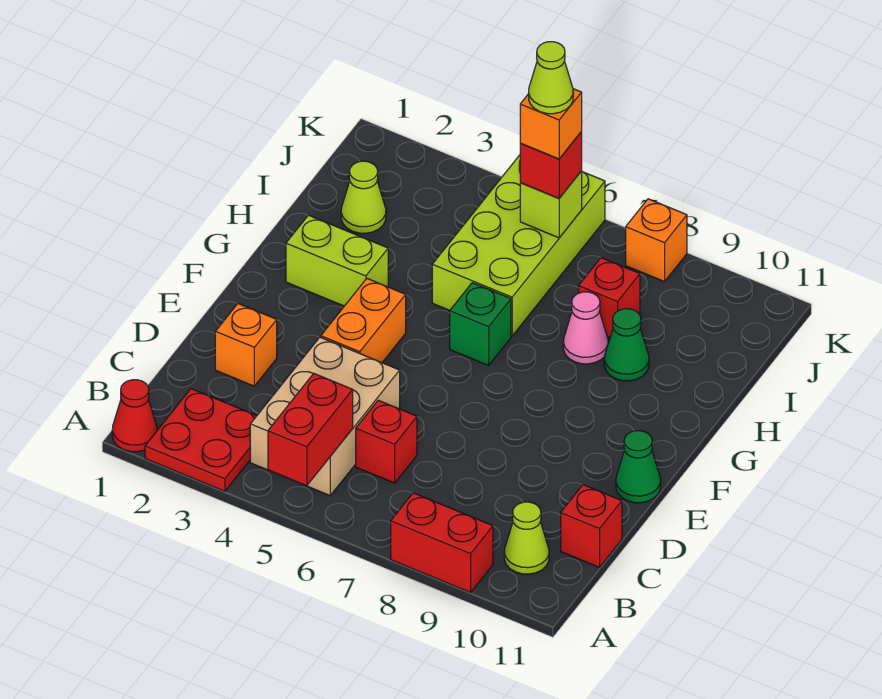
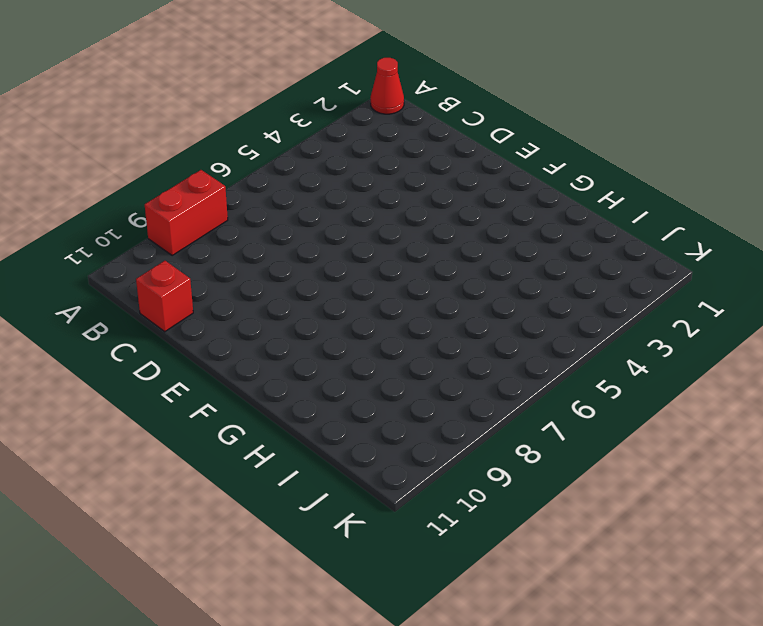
none -> red 2x2 plate [145,389,257,491]
none -> tan 2x3 brick [250,337,400,495]
none -> lime 1x1 cone [504,502,549,574]

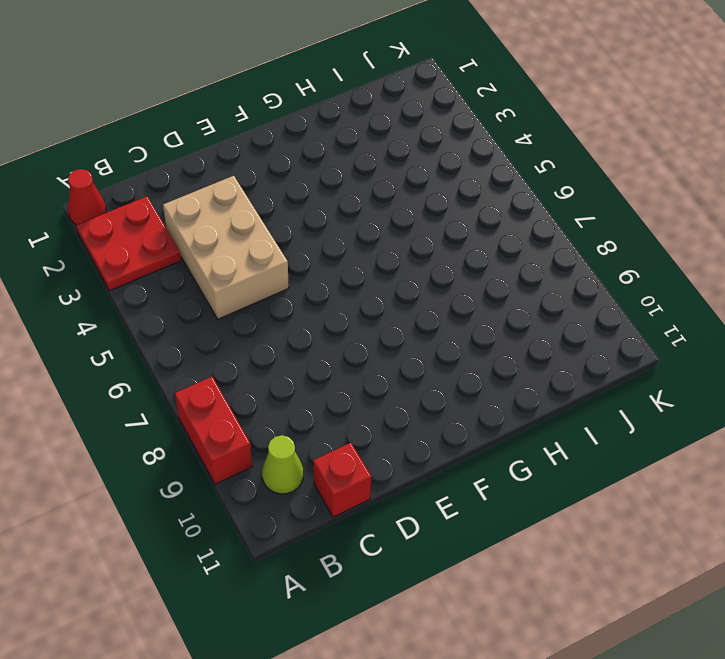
tan 2x3 brick [163,176,289,319] -> tan 2x3 brick turned to [250,337,400,495]
none -> red 1x1 brick [356,400,417,483]
none -> orange 1x1 brick [215,304,277,386]
none -> orange 1x2 brick [321,279,406,363]

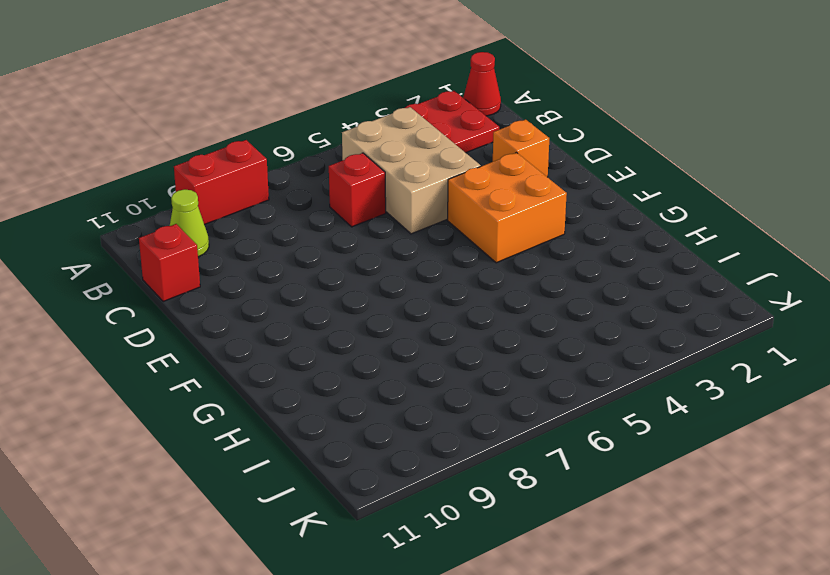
orange 2x2 brick [448,153,567,263] -> orange 1x2 brick [321,279,406,363]
none -> green 1x1 cone [616,431,661,503]
none -> lime 1x2 brick [286,215,388,306]
none -> green 1x1 brick [450,283,511,365]

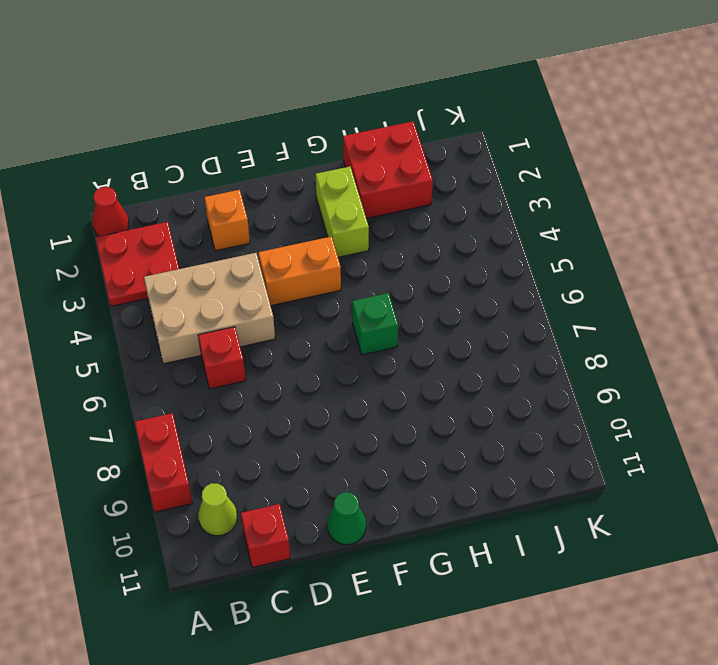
red 2x2 brick [343,121,433,218] -> lime 1x1 cone [341,161,386,233]
none -> lime 2x4 brick [432,155,605,336]
none -> pink 1x1 cone [563,292,608,364]
none -> green 1x1 cone [604,309,649,381]

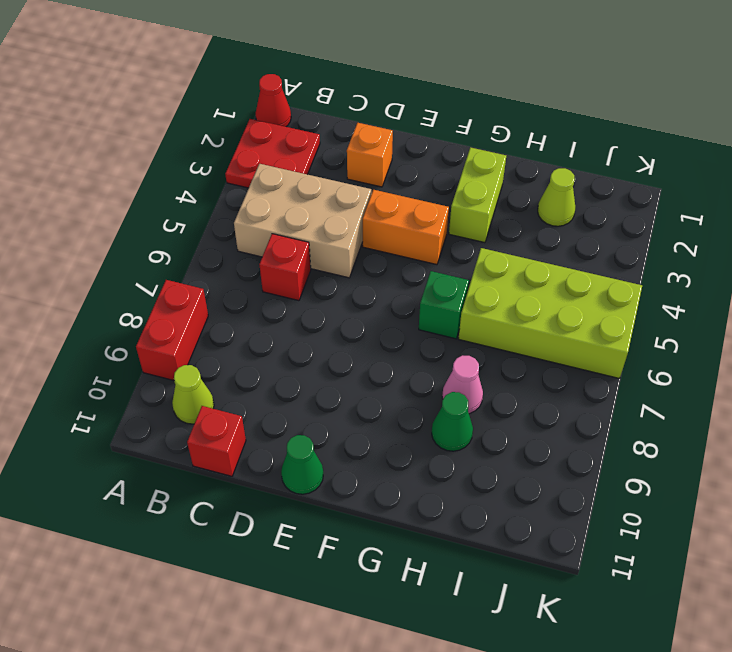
none -> red 1x1 brick [579,258,640,337]
none -> orange 1x1 brick [626,199,687,282]
none -> red 1x2 brick [268,374,353,486]

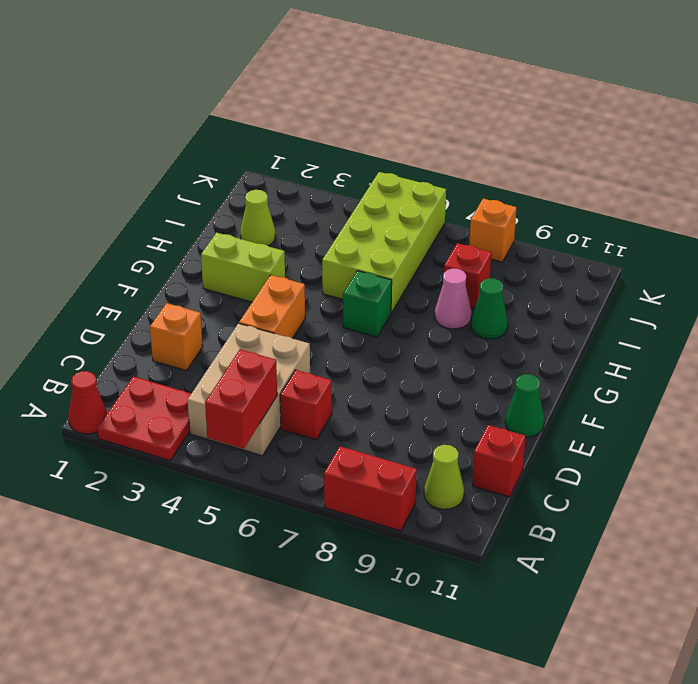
none -> lime 1x1 brick [520,171,582,238]
none -> red 1x1 brick [520,132,582,198]
none -> orange 1x1 brick [520,89,582,159]

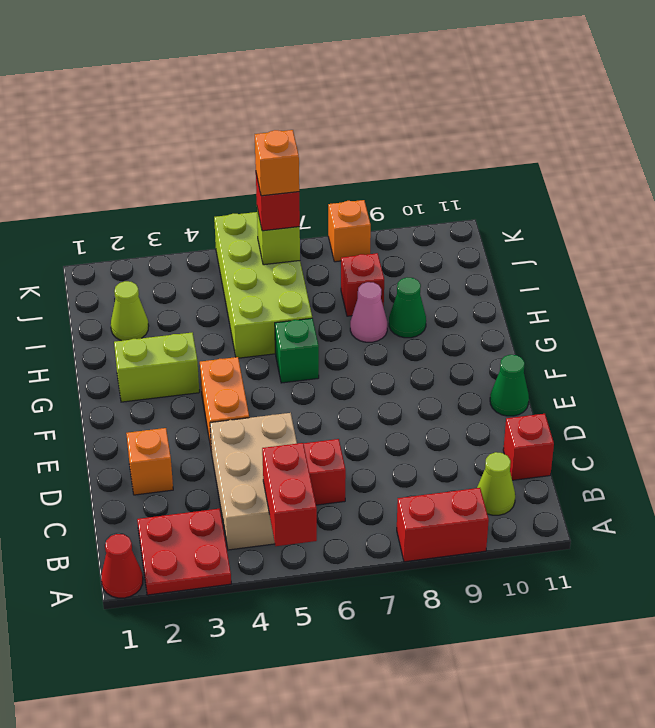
none -> lime 1x1 cone [529,42,573,114]

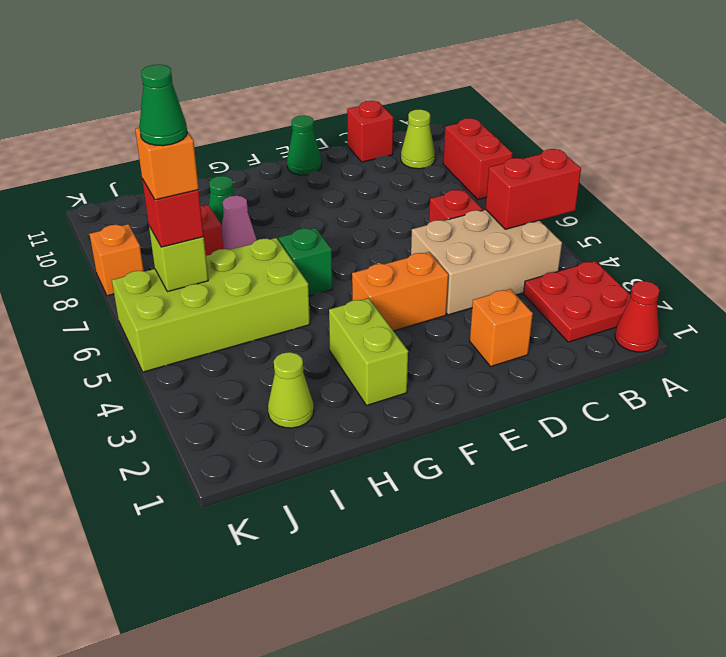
green 1x1 cone [139,64,187,146] -> lime 1x1 cone [529,42,573,114]

